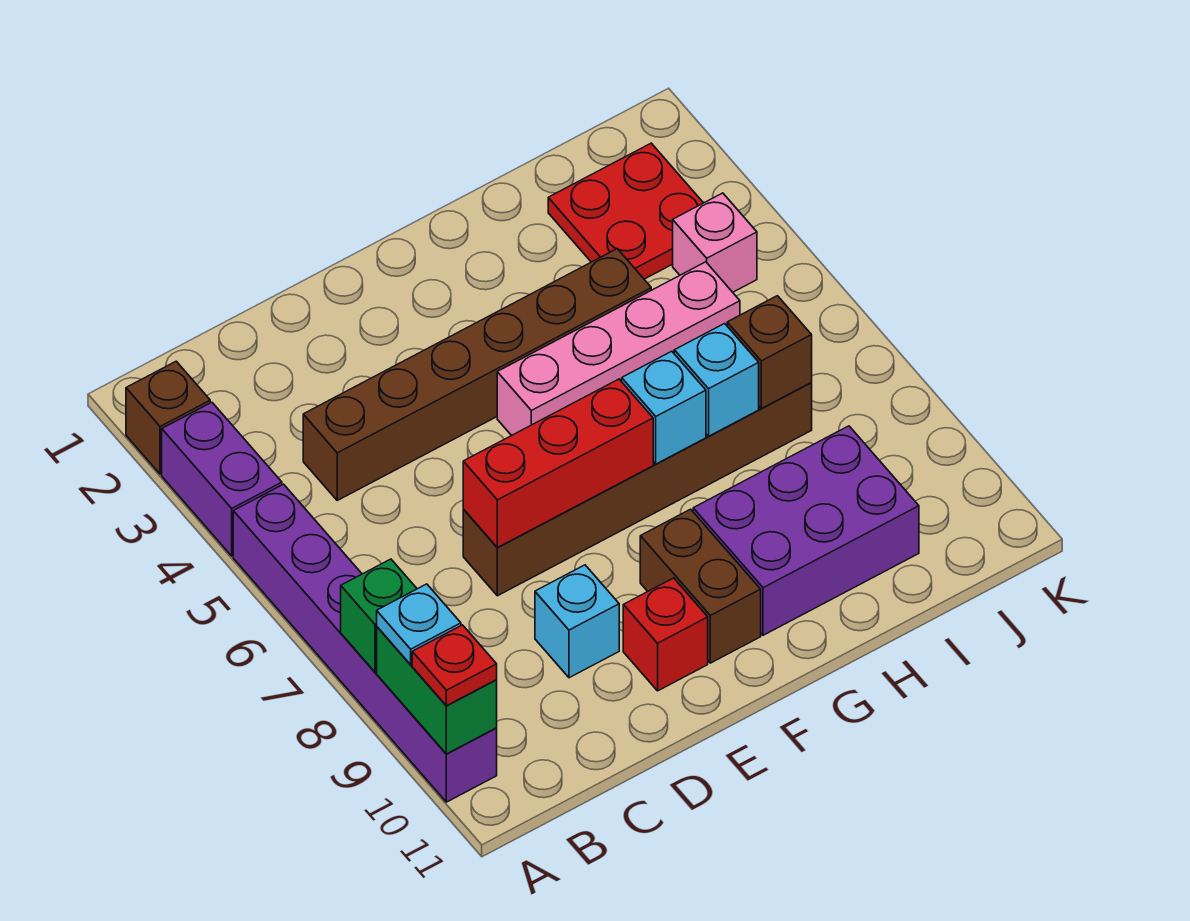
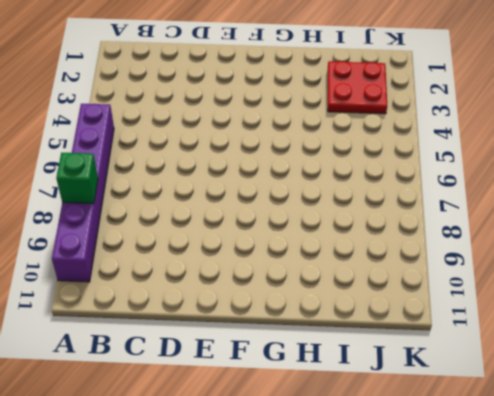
none -> brown 1x1 brick [126,361,210,474]
none -> purple 1x2 brick [162,402,282,556]
none -> brown 1x6 brick [303,249,651,500]

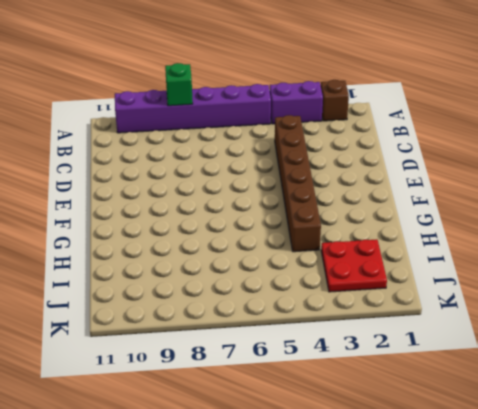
none -> brown 1x6 brick [463,383,812,596]
none -> cyan 1x1 brick [535,565,619,678]
none -> red 1x1 brick [623,578,708,691]

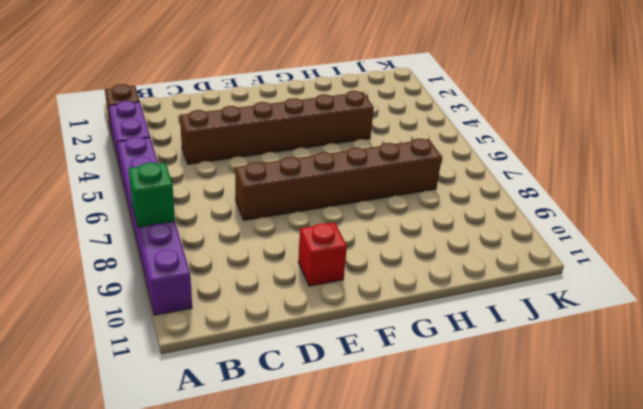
none -> cyan 1x1 brick [535,565,619,678]
none -> pink 1x4 brick [497,262,740,436]
none -> brown 1x2 brick [640,509,761,663]

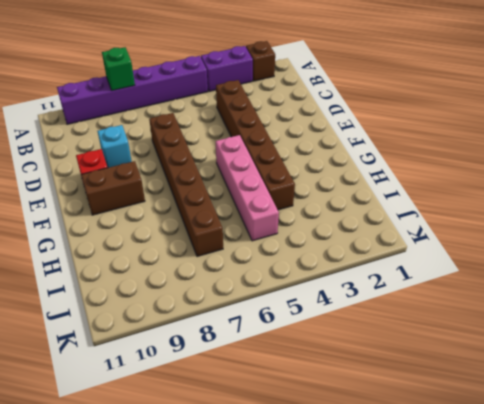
none -> purple 2x3 brick [693,426,919,635]
none -> red 2x2 plate [548,143,703,279]
none -> pink 1x1 brick [673,193,757,292]

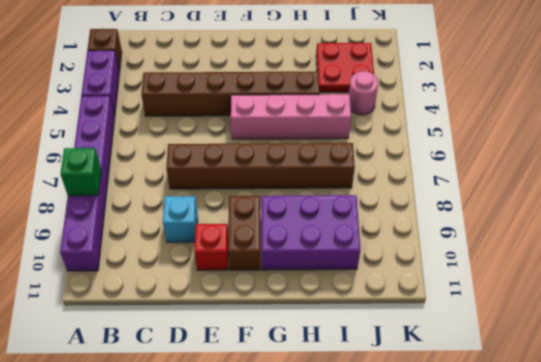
pink 1x1 round brick [349,71,378,115] -> pink 1x1 brick [673,193,757,292]
none -> green 1x2 brick [377,627,497,754]
none -> red 1x3 brick [463,379,653,548]
none -> cyan 1x1 brick [622,351,706,464]

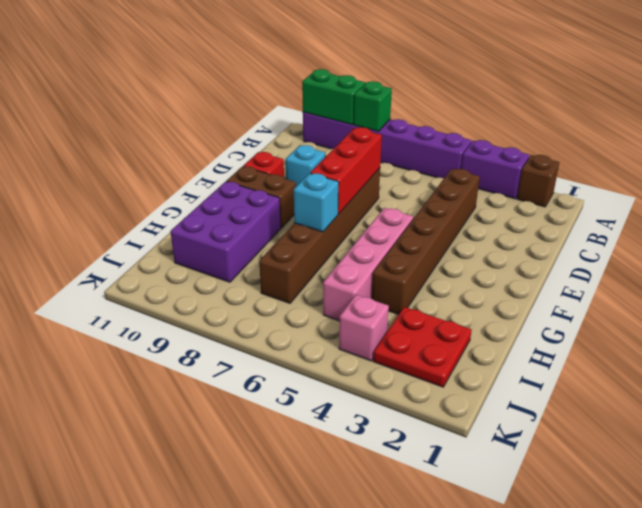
none -> cyan 1x1 brick [674,324,759,436]
none -> brown 1x1 brick [727,296,812,408]
none -> cyan 1x1 plate [377,584,461,665]

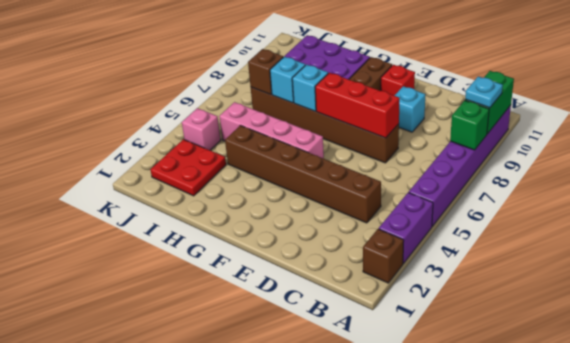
none -> red 1x1 plate [412,625,497,706]

